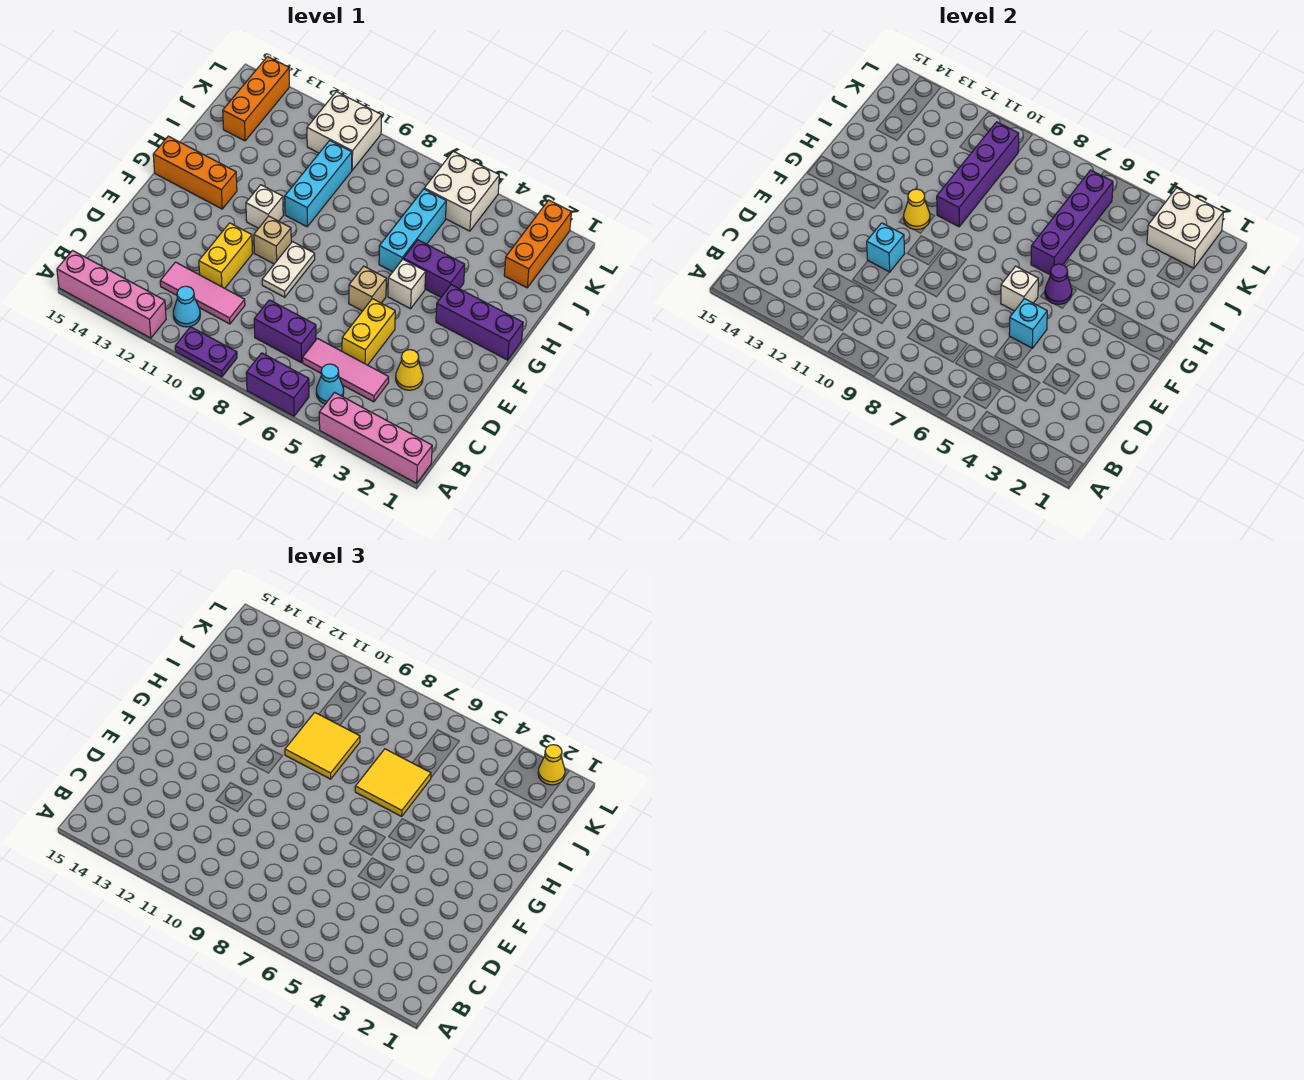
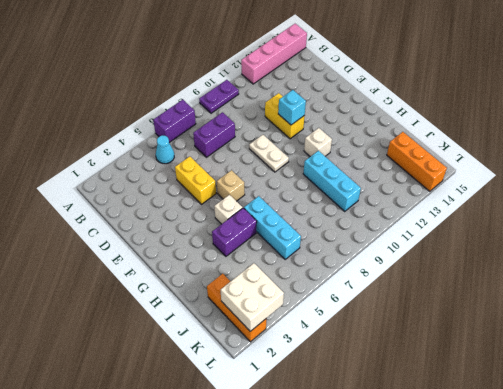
none -> pink 1x4 brick [319,392,432,483]
none -> cyan 1x1 cone [173,286,200,327]
none -> pink 1x3 tile [302,338,389,402]
none -> pink 1x3 tile [160,262,245,324]

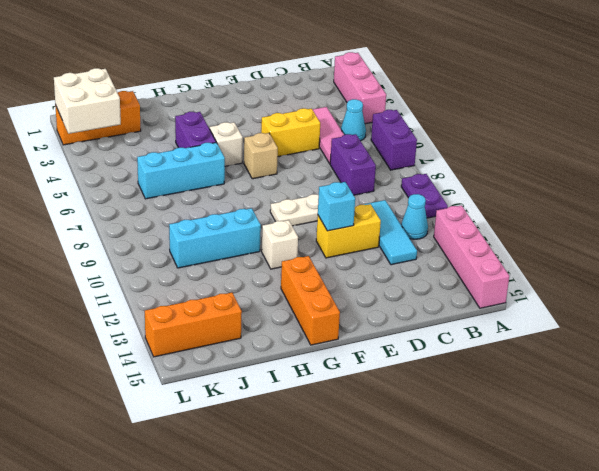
pink 1x3 brick [334,52,386,124] -> pink 1x4 brick [319,392,432,483]
cyan 1x3 tile [363,200,417,265] -> pink 1x3 tile [160,262,245,324]
none -> yellow 1x1 cone [396,350,423,390]
none -> tan 1x1 brick [254,216,291,264]
none -> purple 1x3 brick [436,285,523,360]
none -> white 2x2 brick [424,151,499,231]

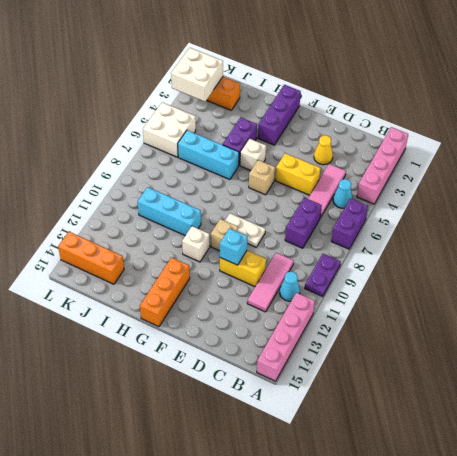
none -> white 2x2 brick [307,92,382,170]
none -> cyan 1x1 brick [1009,299,1047,348]
none -> white 1x1 brick [1001,266,1038,311]
none -> purple 1x1 cone [1045,264,1072,304]

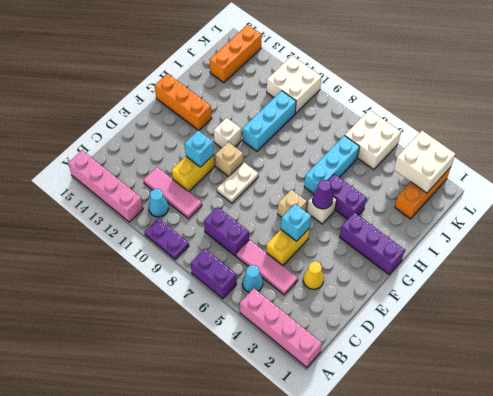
none -> white 1x1 brick [1001,266,1038,311]
none -> yellow 1x1 cone [904,189,930,229]
none -> purple 1x4 brick [1031,170,1113,275]
none -> purple 1x4 brick [937,122,1019,227]

